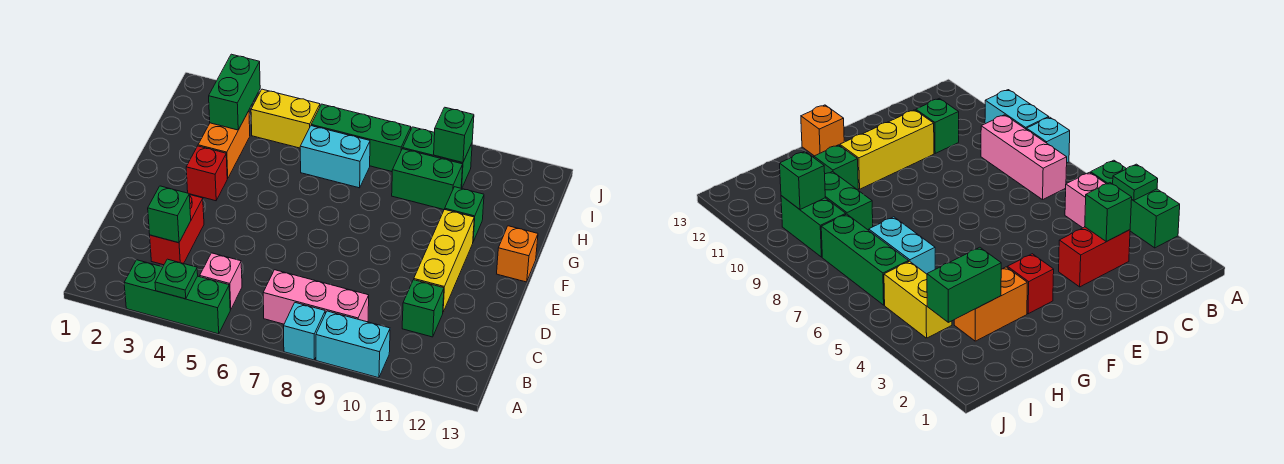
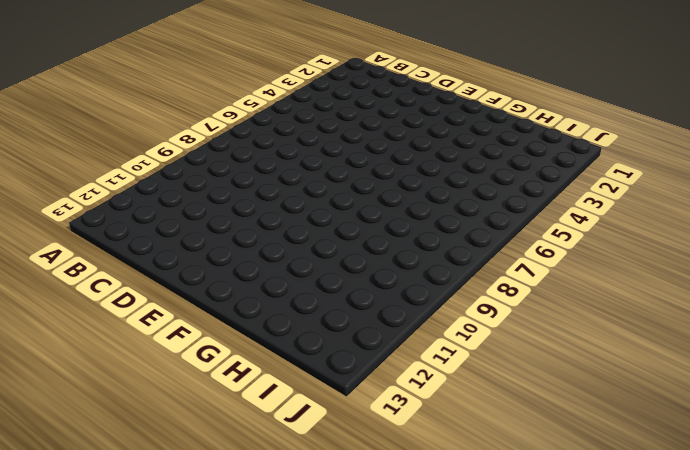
none -> green 1x3 brick [124,260,230,334]
none -> cyan 1x1 brick [284,303,325,360]
none -> cyan 1x2 brick [316,311,390,378]

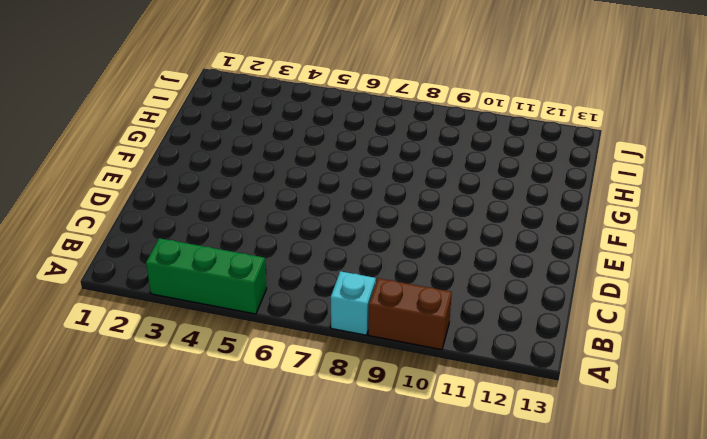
brown 1x2 brick [368,278,452,350] -> cyan 1x2 brick [316,311,390,378]
none -> pink 1x1 brick [200,253,242,310]
none -> pink 1x3 brick [263,270,369,324]
none -> red 1x2 brick [150,195,204,265]

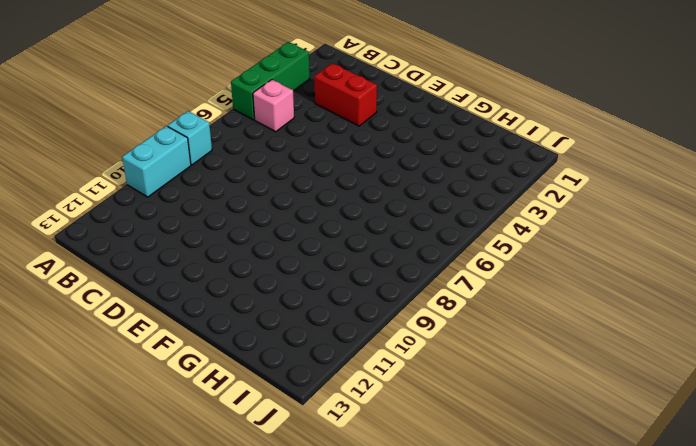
none -> pink 1x3 brick [263,270,369,324]
none -> green 1x1 brick [402,280,444,337]
none -> yellow 1x3 brick [414,209,474,312]

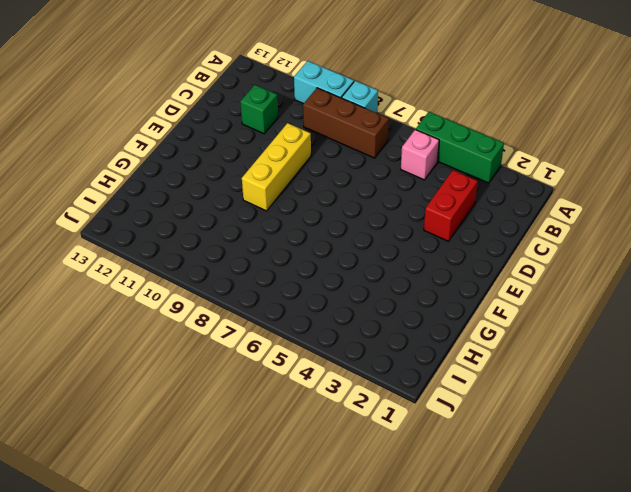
brown 1x3 brick [303,88,389,158] -> pink 1x3 brick [263,270,369,324]
yellow 1x3 brick [242,123,311,211] -> yellow 1x3 brick moved to [414,209,474,312]
none -> red 1x1 brick [186,146,227,201]
none -> orange 1x1 brick [497,226,538,282]
none -> orange 1x2 brick [198,111,250,179]

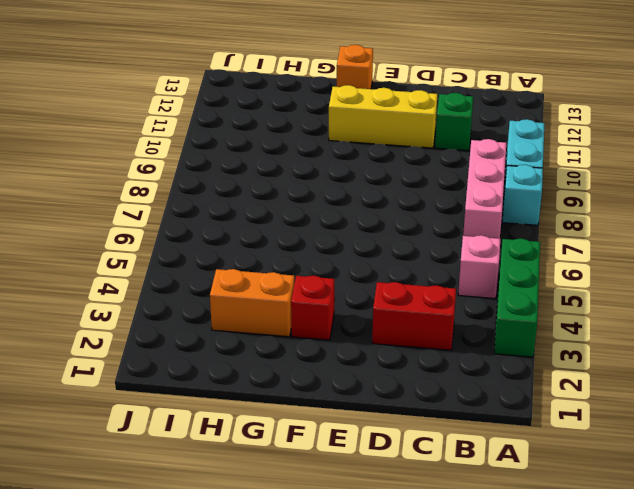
none -> green 1x1 brick [445,187,484,241]
none -> cyan 1x2 brick [300,126,370,188]
none -> green 1x2 brick [392,149,463,210]

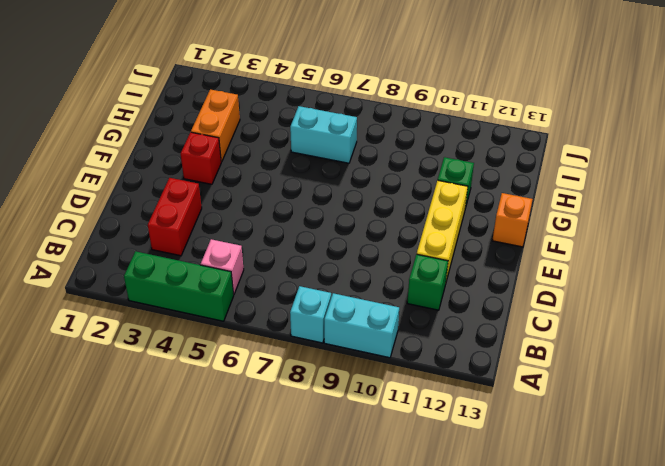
none -> pink 1x3 brick [263,270,369,324]
none -> green 1x2 brick [392,149,463,210]
none -> yellow 1x2 brick [251,89,320,148]

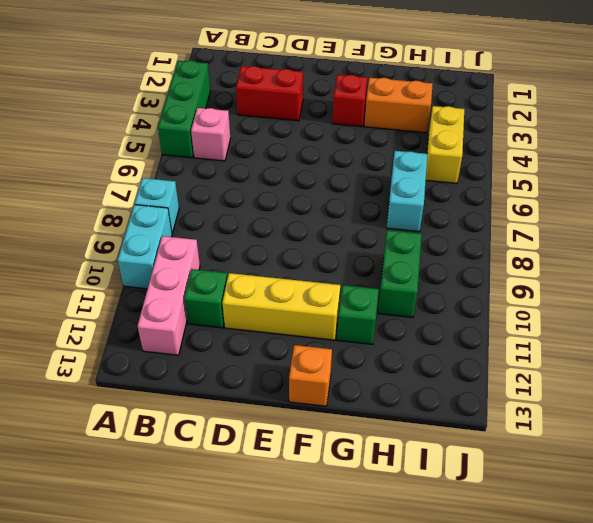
pink 1x3 brick [138,236,200,355] -> pink 1x3 brick moved to [263,270,369,324]
none -> green 1x3 brick [311,104,411,172]
none -> green 1x2 brick [403,127,472,188]
none -> green 1x1 plate [155,259,198,299]

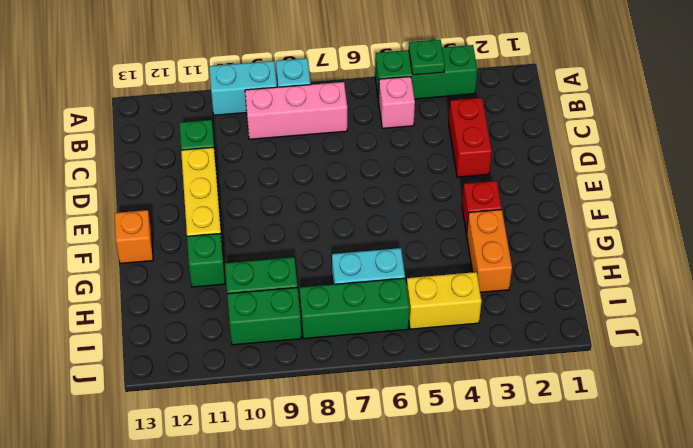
none -> green 1x1 brick [148,186,191,243]
none -> green 1x2 brick [209,54,260,130]
none -> green 1x1 brick [434,107,474,163]

